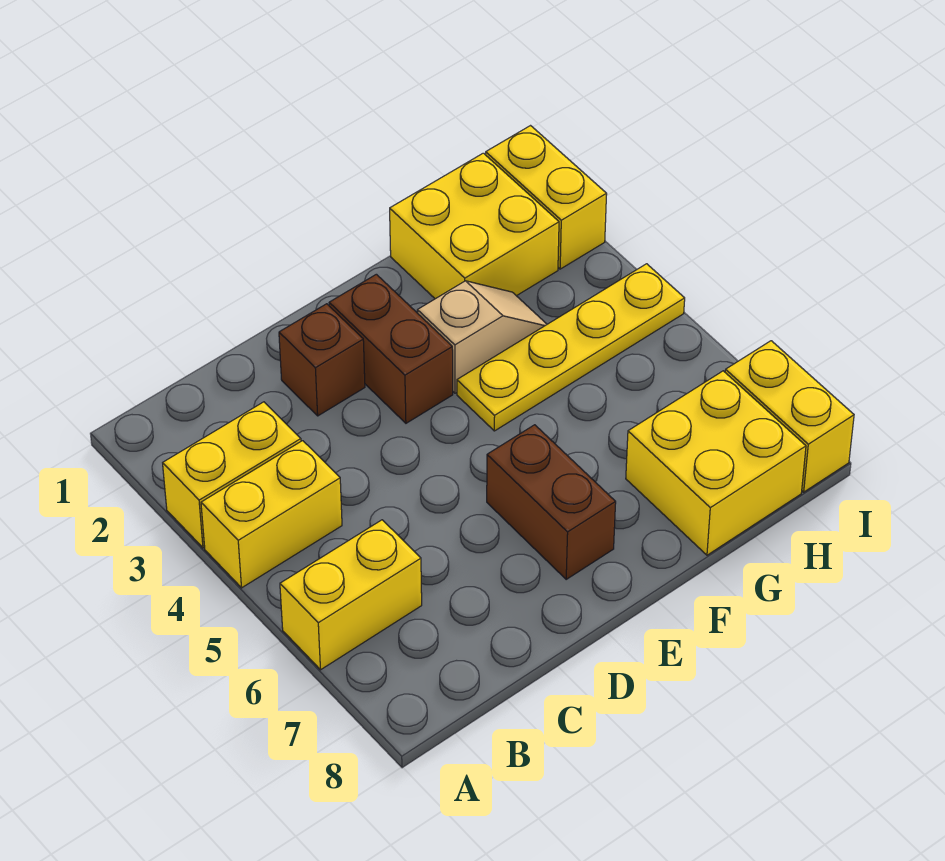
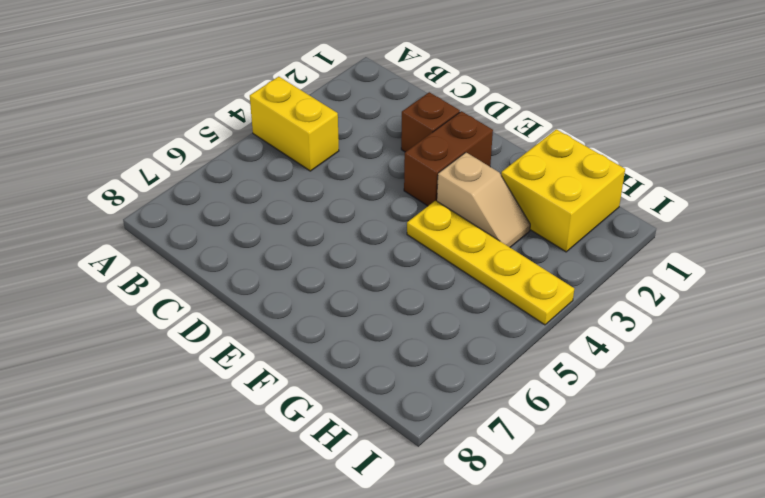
none -> yellow 1x2 brick [163,402,301,548]
none -> yellow 1x2 brick [280,520,422,670]
none -> brown 1x2 brick [487,425,616,579]

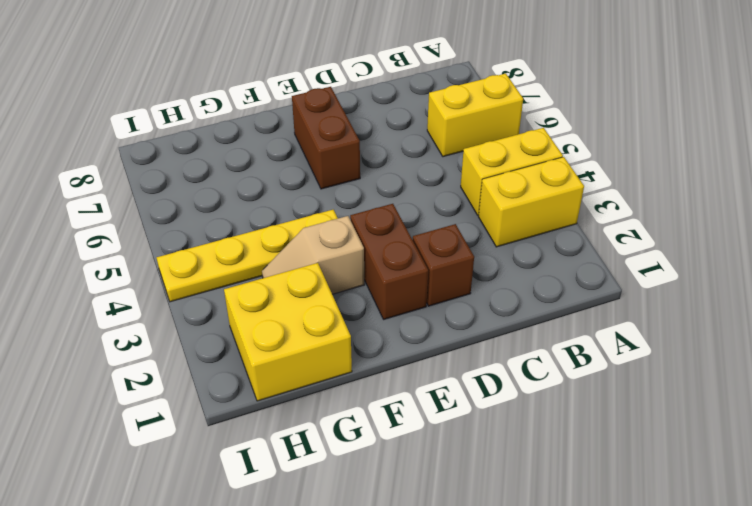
none -> yellow 2x2 brick [626,371,806,555]
none -> yellow 1x2 brick [486,126,607,269]
none -> yellow 1x2 brick [725,341,854,492]

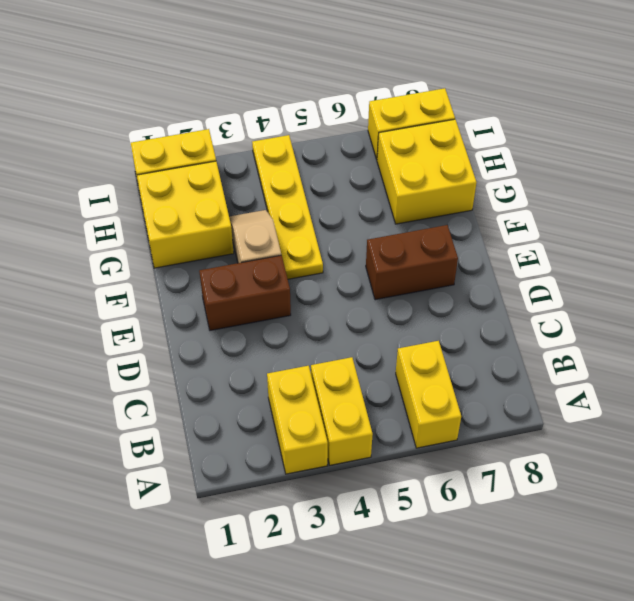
none -> brown 1x1 brick [279,304,365,416]

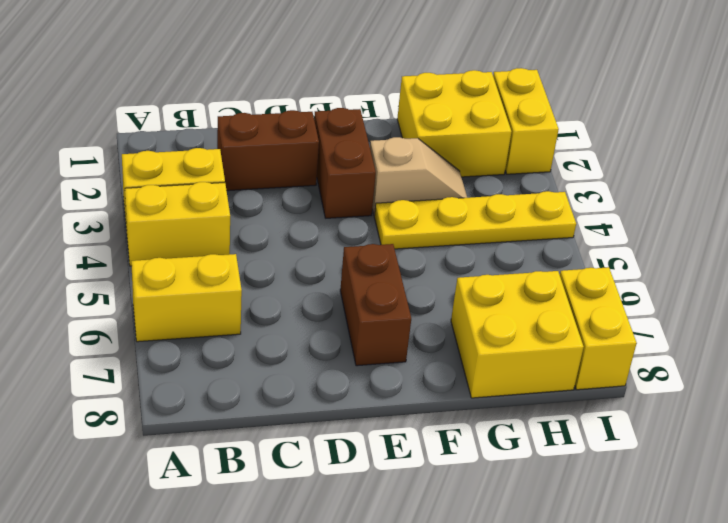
brown 1x2 brick [217,110,319,191] -> brown 1x1 brick [279,304,365,416]

